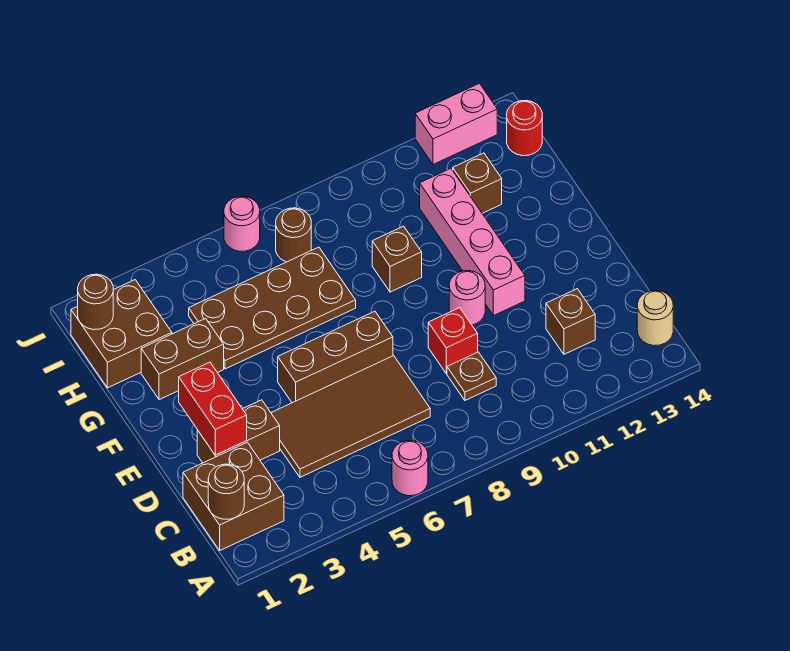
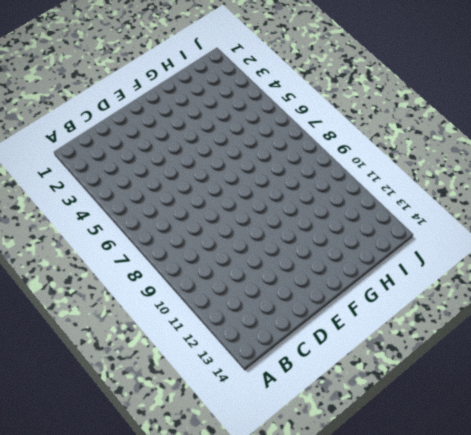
none -> pink 1x1 round brick [392,441,428,496]
none -> brown 2x2 brick [183,442,284,550]
none -> tan 1x1 round brick [637,290,673,346]

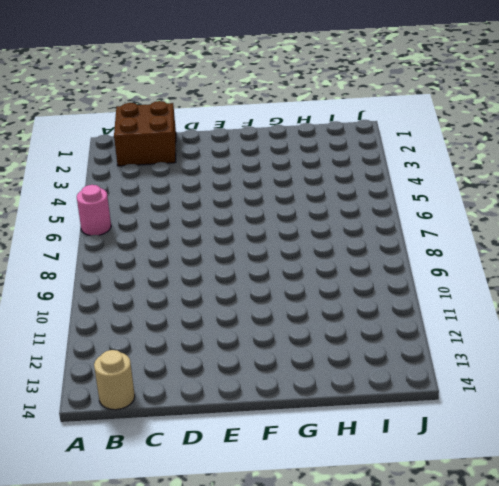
none -> brown 2x4 tile [271,356,430,477]
none -> brown 1x1 plate [447,352,496,400]
none -> brown 1x1 brick [546,289,595,354]

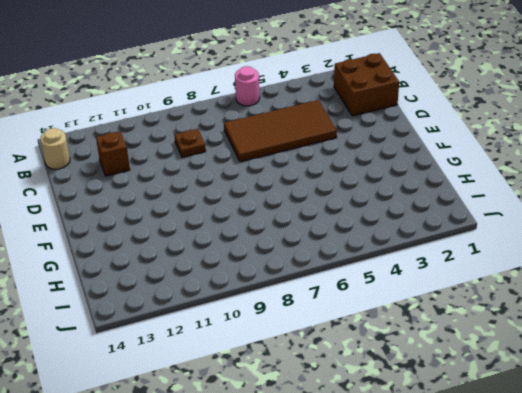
none -> brown 1x2 brick [197,400,280,463]
none -> red 1x1 brick [428,308,478,373]
none -> brown 1x3 brick [278,311,393,403]

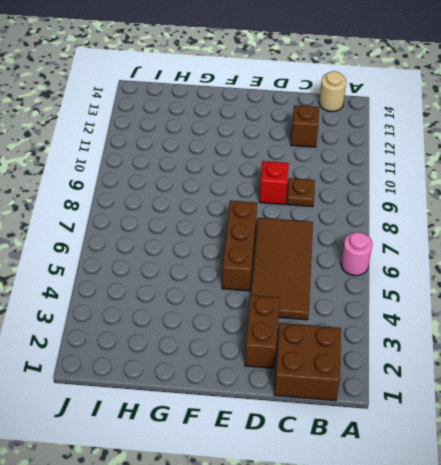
none -> pink 1x1 round brick [449,271,485,325]
none -> pink 1x4 brick [420,168,525,316]
none -> brown 1x2 brick [141,318,224,400]

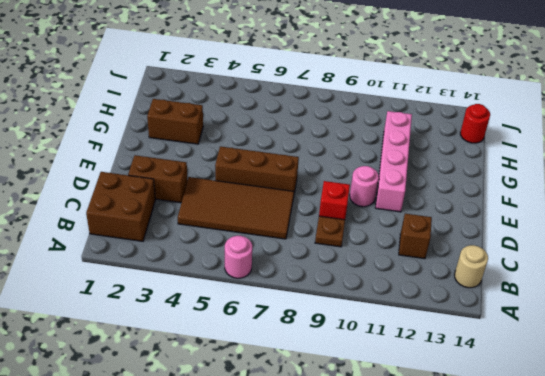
none -> brown 2x4 plate [189,247,356,369]
none -> brown 1x1 brick [372,226,422,292]
none -> brown 2x2 brick [71,280,172,388]

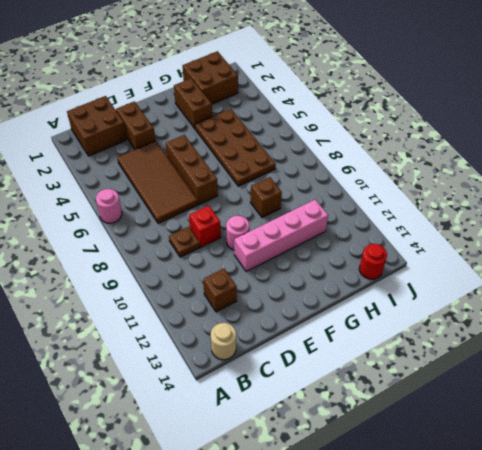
none -> brown 1x1 brick [453,153,502,213]
none -> brown 1x1 round brick [276,208,311,262]
none -> pink 1x1 round brick [224,196,260,251]

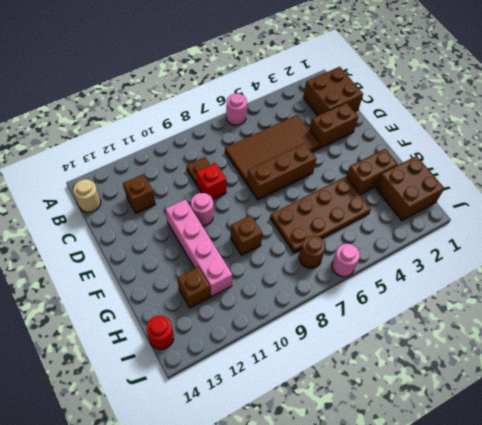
none -> pink 1x2 brick [415,83,497,164]
none -> brown 1x1 round brick [208,464,244,519]
none -> red 1x2 brick [179,362,247,455]

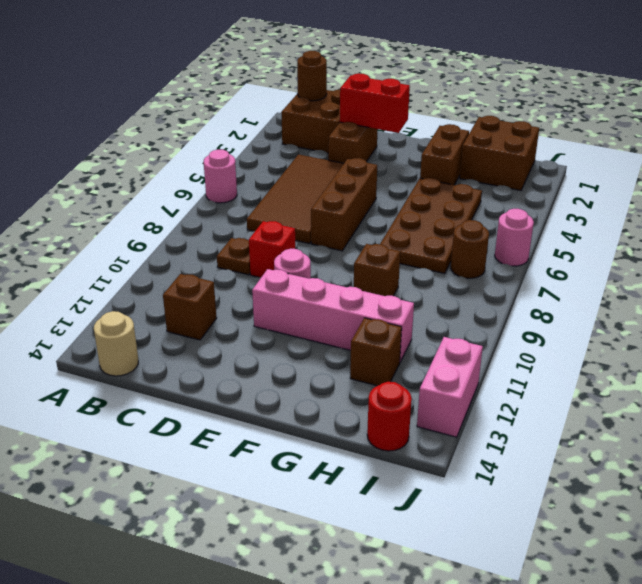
none -> brown 1x1 round brick [78,274,113,330]

